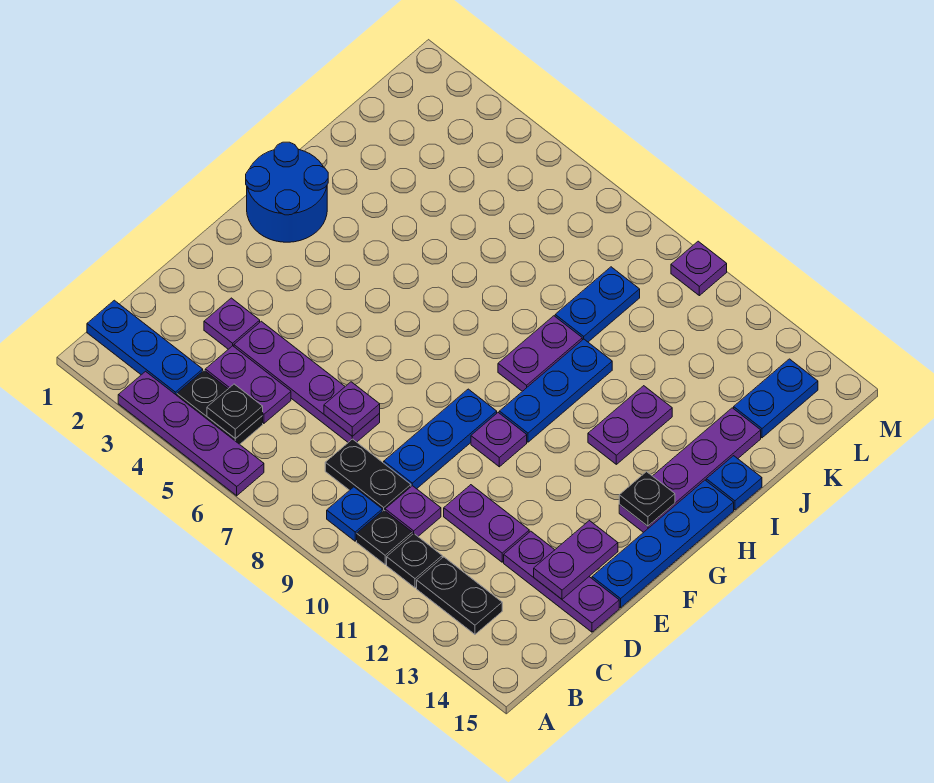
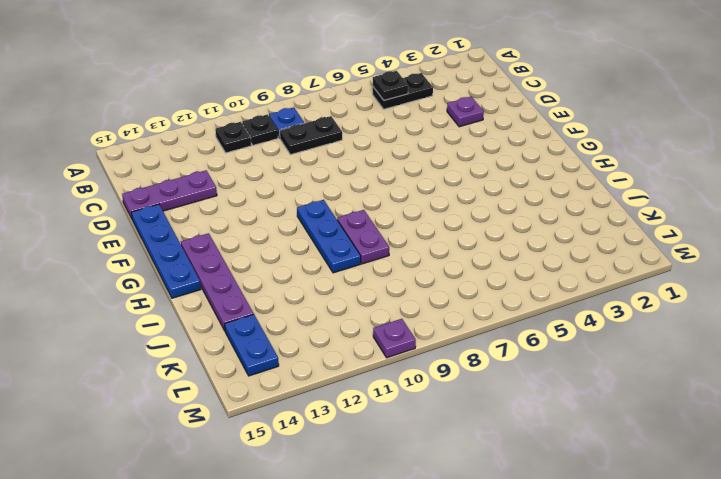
none -> purple 1x4 plate [118,371,264,496]
none -> blue 1x3 plate [87,300,203,395]
none -> black 1x2 plate [417,557,502,634]
none -> purple 1x2 plate [205,346,291,423]

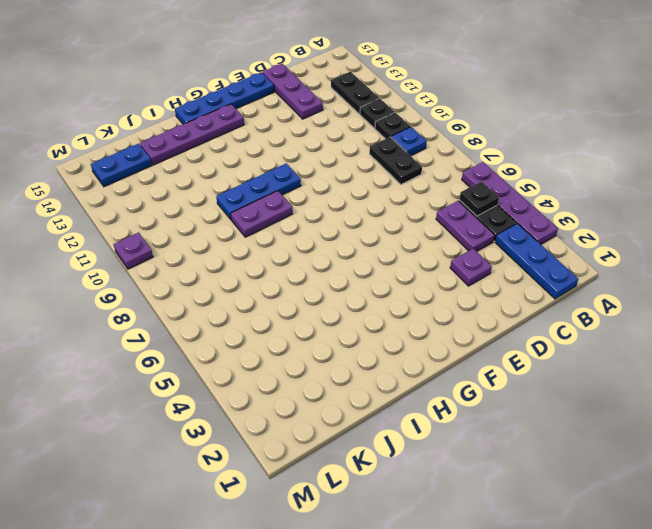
none -> purple 1x1 plate [385,486,441,536]
none -> purple 1x4 plate [234,321,380,442]
none -> blue 1x3 plate [384,389,497,489]
none -> purple 1x2 plate [444,485,529,562]

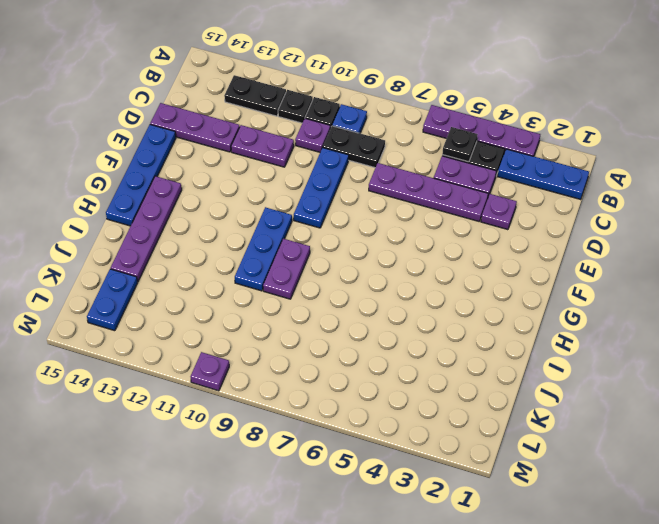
none -> purple 1x1 plate [471,413,527,467]
none -> blue 2x2 round brick [246,142,328,242]
none -> purple 1x2 plate [588,386,672,464]
none -> blue 1x1 plate [706,456,762,510]

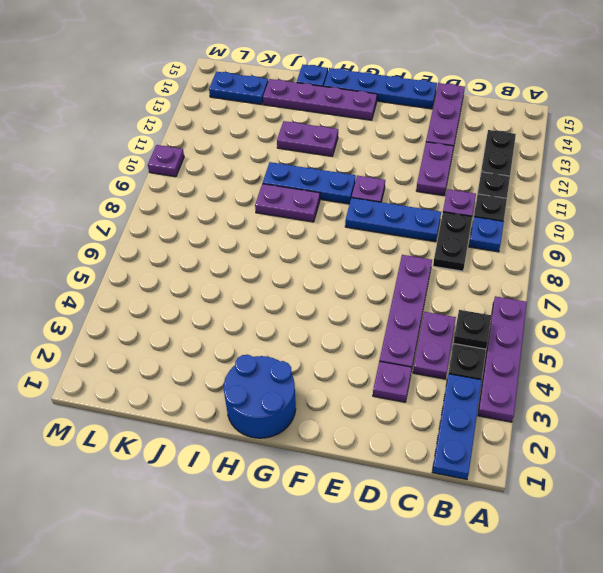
none -> blue 1x2 plate [555,267,640,342]
none -> purple 1x1 plate [324,382,380,436]
none -> purple 1x2 plate [534,521,618,599]
none -> black 1x1 plate [619,472,675,526]

